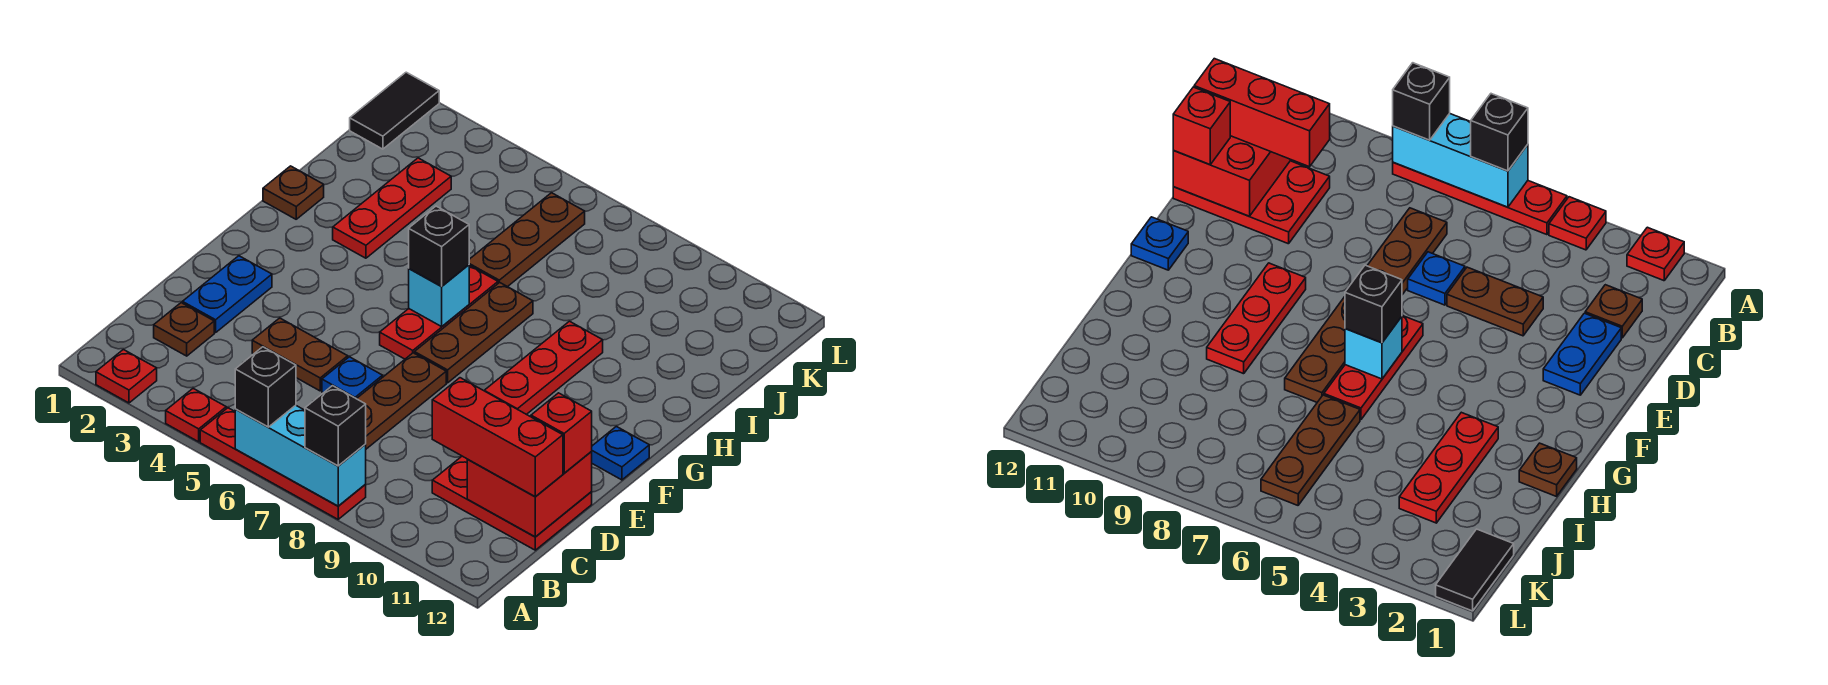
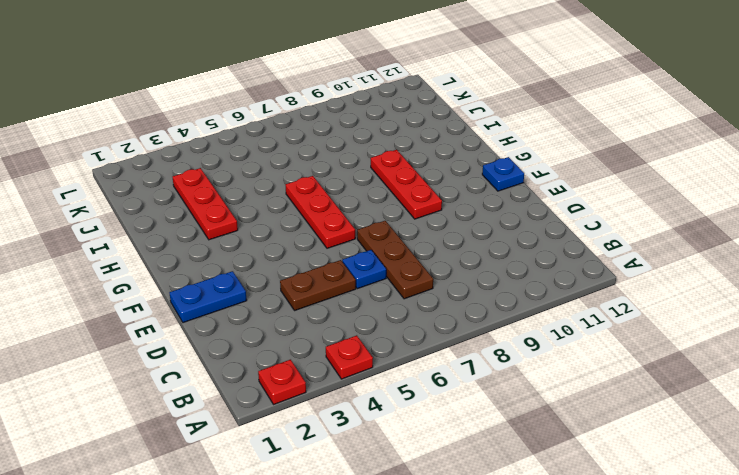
blue 1x2 plate [169,271,247,323] -> blue 1x2 plate turned to [182,256,272,333]
none -> red 1x4 plate [200,408,366,519]
none -> brown 1x1 plate [154,303,214,356]
none -> red 2x3 plate [432,456,592,550]

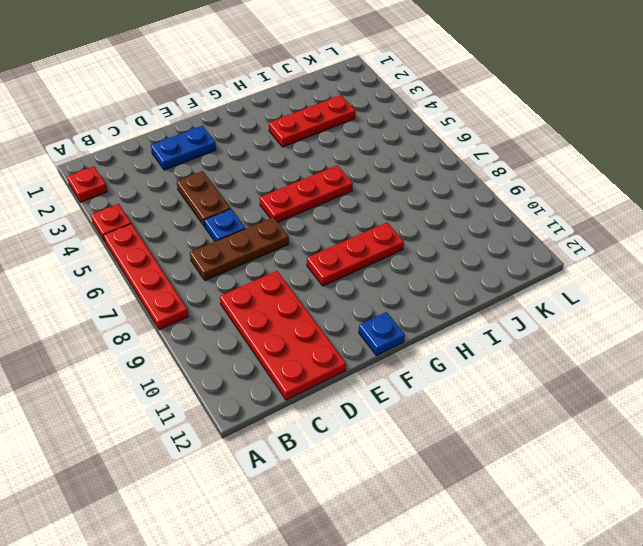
red 2x4 plate [220,271,346,400] -> red 2x3 plate [432,456,592,550]
none -> brown 1x1 plate [154,303,214,356]
none -> brown 1x3 plate [414,282,533,383]
none -> brown 1x1 plate [263,166,324,219]

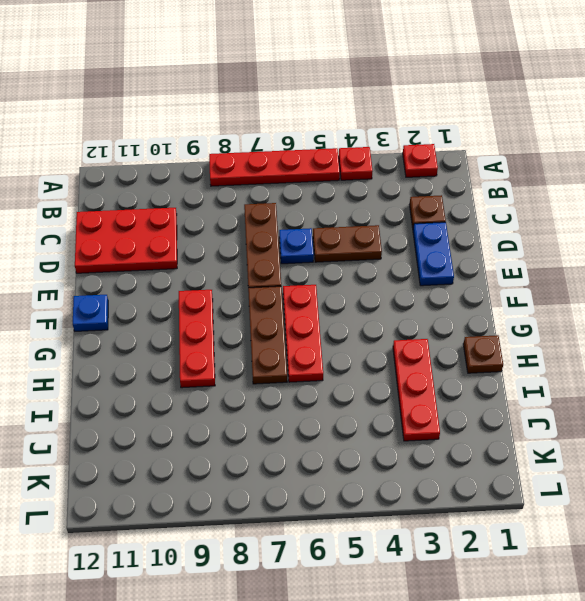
none -> brown 1x3 plate [469,193,585,287]
none -> black 1x2 tile [350,72,439,149]
none -> cyan 1x3 brick [235,405,366,506]

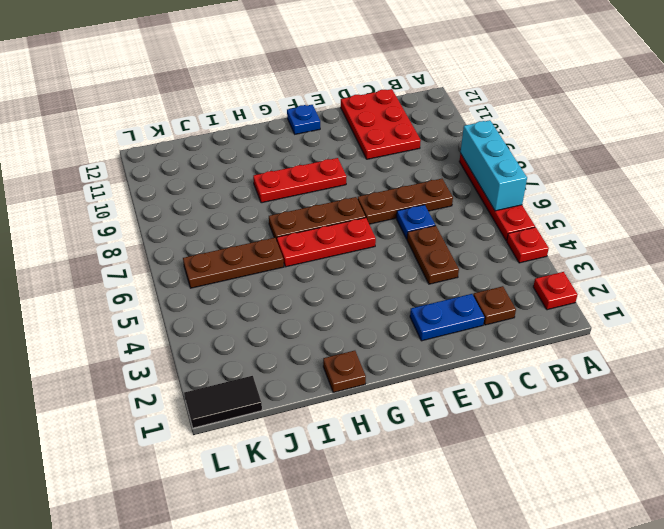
none -> red 1x3 plate [333,158,451,258]
none -> red 2x2 brick [467,452,592,537]
none -> cyan 1x1 brick [409,265,469,327]

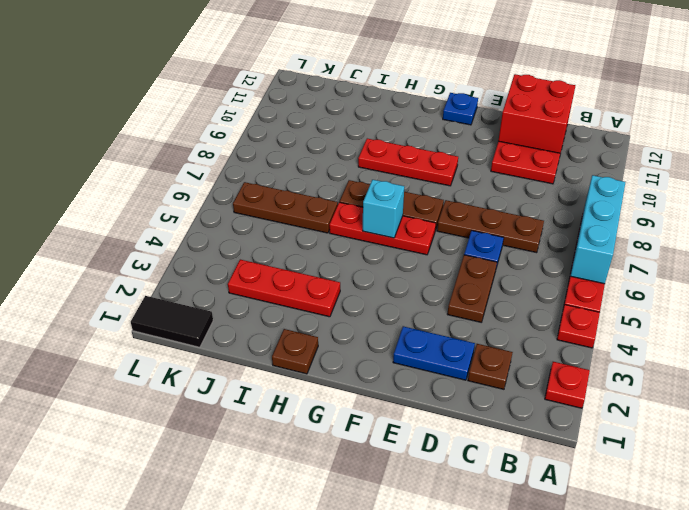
none -> black 1x1 brick [235,347,296,427]
none -> black 1x1 brick [305,386,366,466]
none -> red 1x3 brick [432,378,563,497]

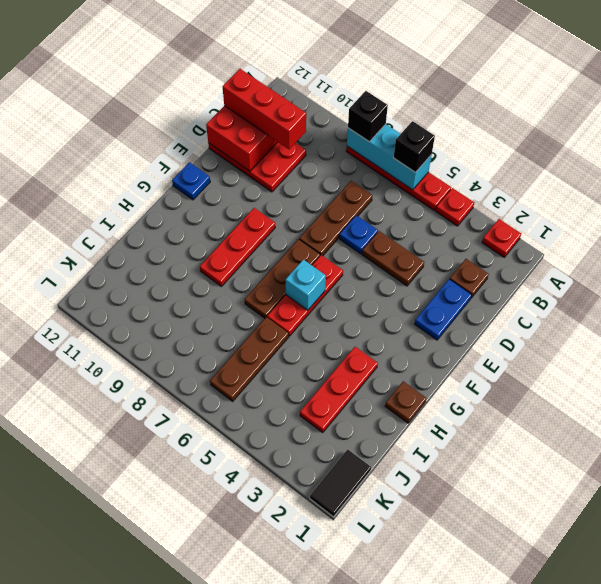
none -> red 1x1 brick [531,393,592,473]
none -> black 1x1 brick [409,206,469,286]

